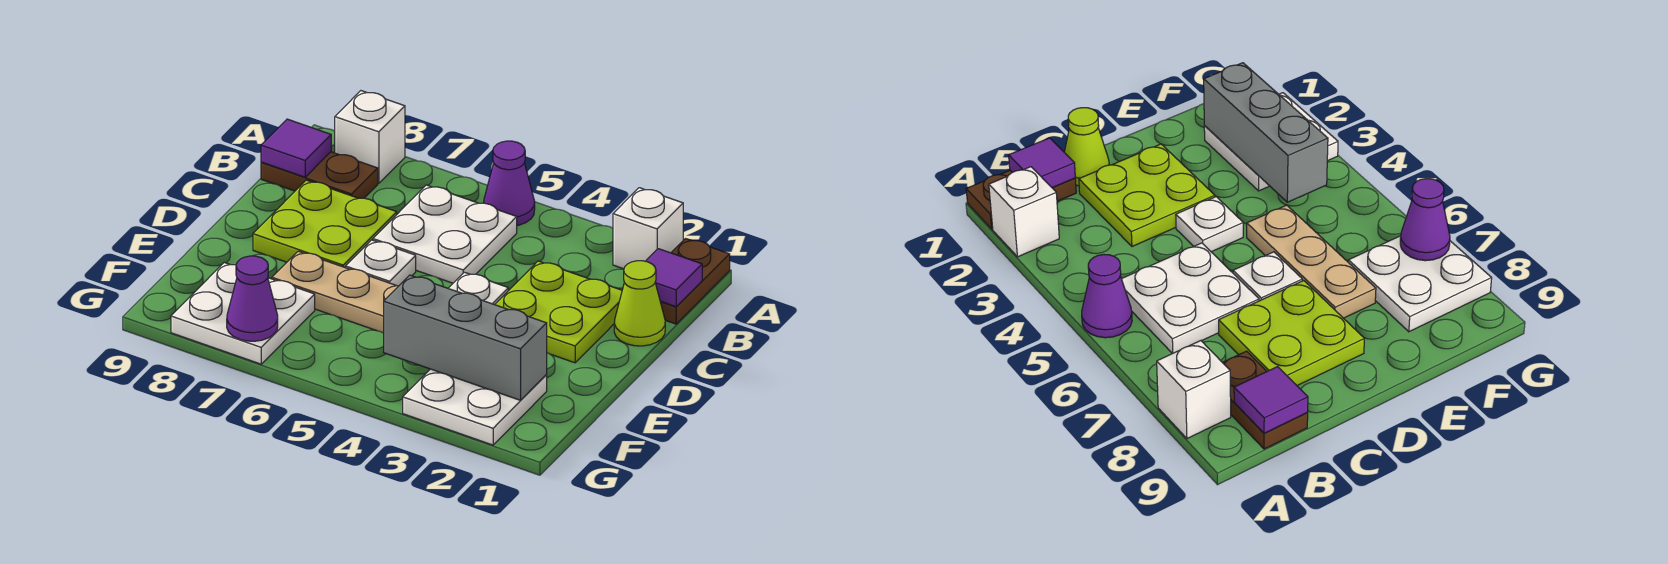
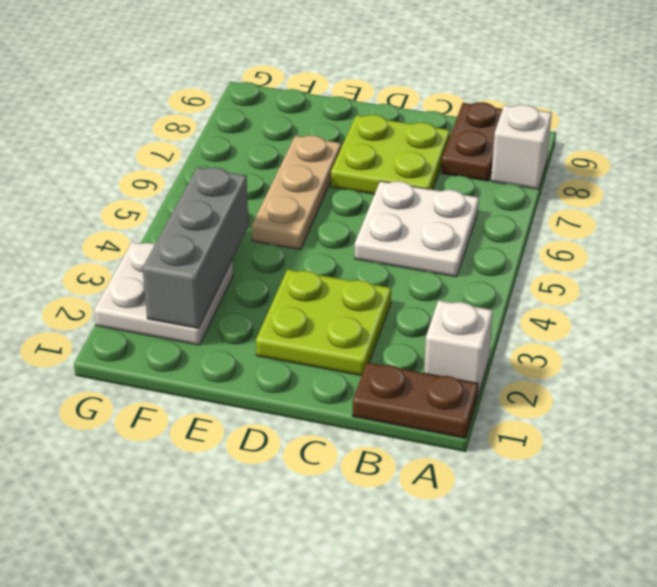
none -> purple 1x1 cone [484,141,535,225]
none -> lime 1x1 cone [614,261,665,346]
none -> white 1x1 plate [448,272,508,305]

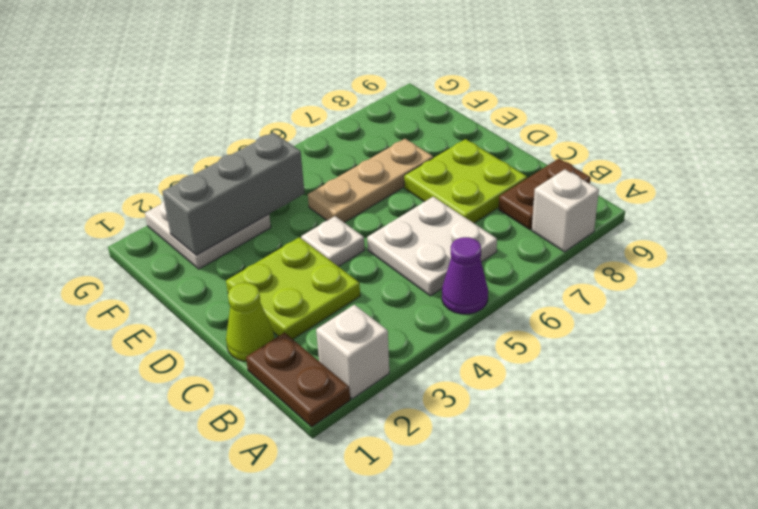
none -> white 1x1 plate [346,240,416,286]
none -> white 2x2 plate [171,263,315,364]
none -> purple 1x1 tile [646,249,702,307]

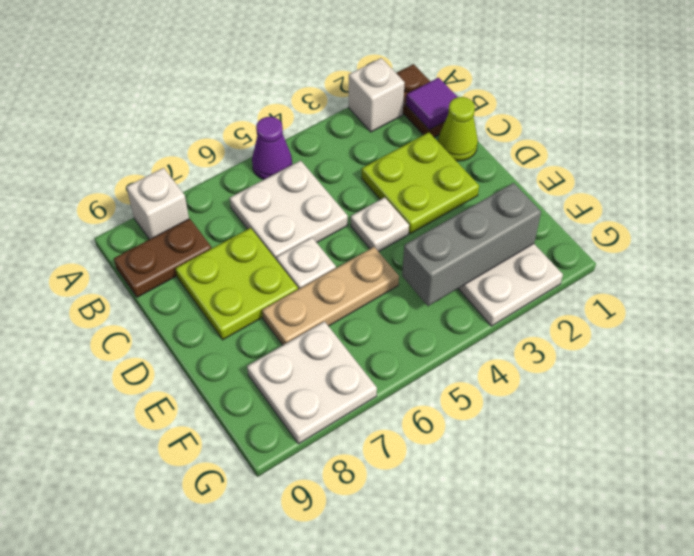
none -> purple 1x1 tile [261,119,331,177]
none -> purple 1x1 cone [227,256,278,341]

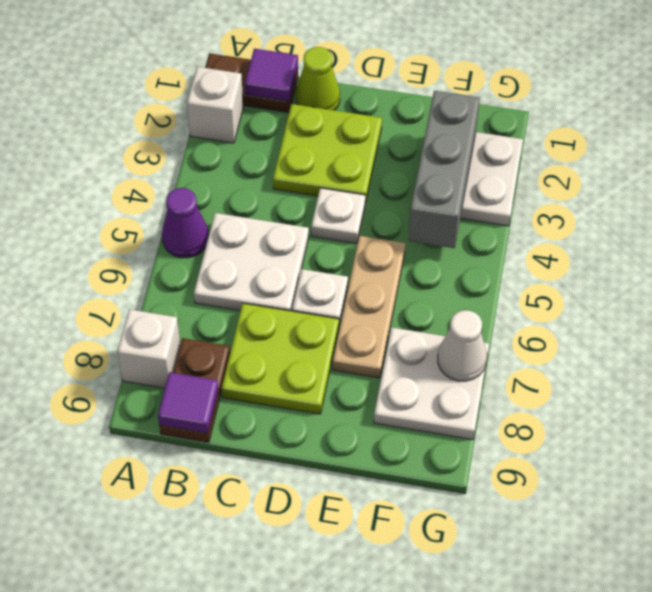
white 1x1 cone [438,310,487,381] -> purple 1x1 cone [227,256,278,341]

